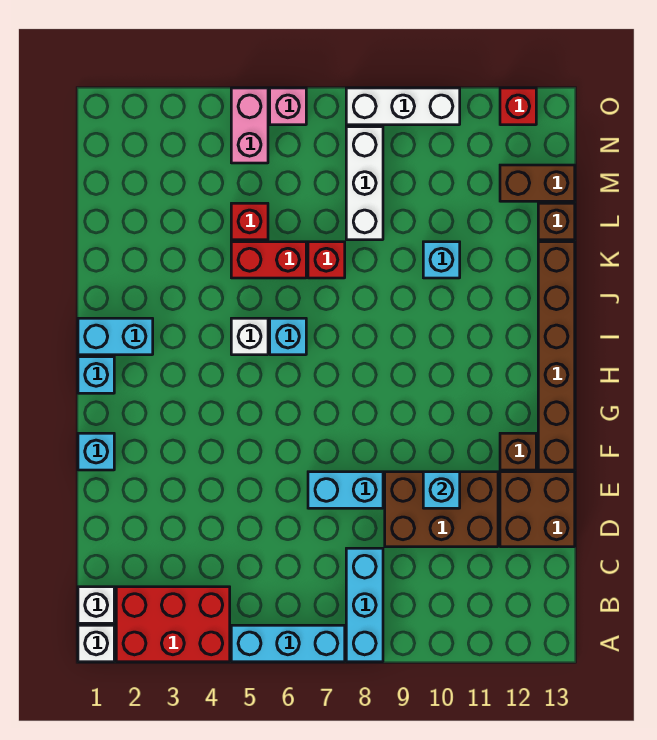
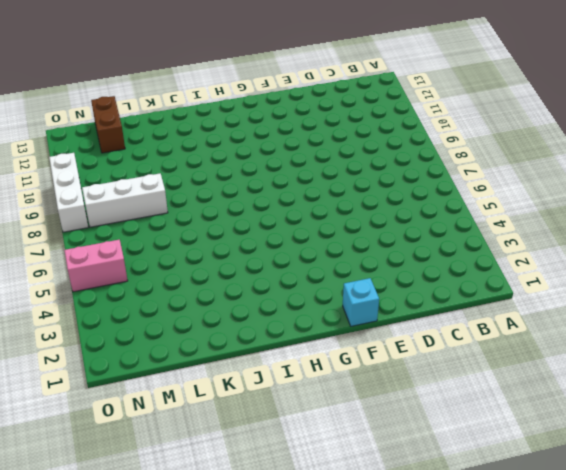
none -> white 1x1 brick [78,625,114,662]
none -> red 2x3 brick [116,587,230,662]
none -> cyan 1x3 brick [231,625,345,662]

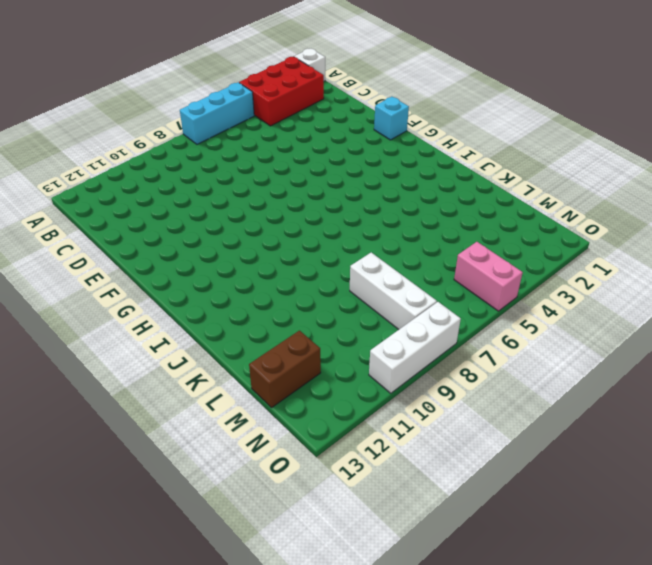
none -> cyan 1x3 brick [346,548,383,662]
none -> white 1x1 brick [78,587,114,623]
none -> brown 2x3 brick [385,472,498,547]

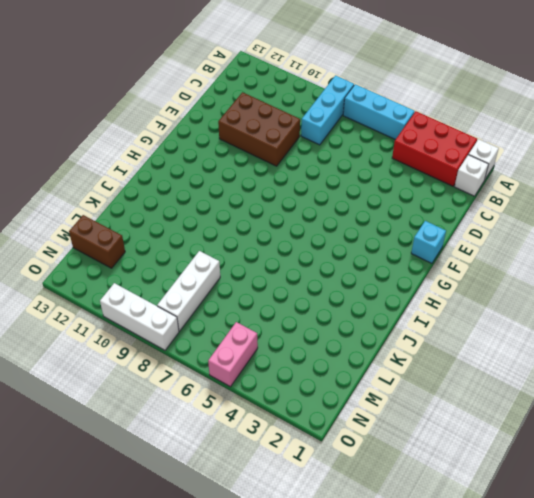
none -> brown 2x2 brick [500,472,575,547]
none -> cyan 1x2 brick [308,472,383,508]
none -> brown 1x1 brick [500,433,536,470]

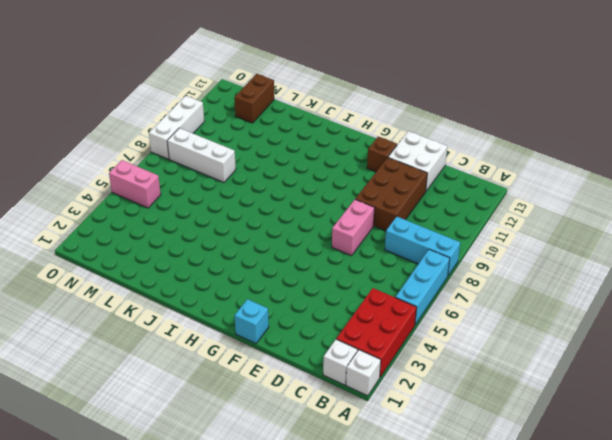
white 2x2 brick [388,131,447,191] -> brown 2x2 brick [500,472,575,547]
pink 1x2 brick [332,200,374,256] -> cyan 1x2 brick [308,472,383,508]
none -> brown 1x6 brick [538,242,575,470]
none -> cyan 1x1 brick [78,357,114,393]
none -> cyan 1x2 brick [78,318,153,355]

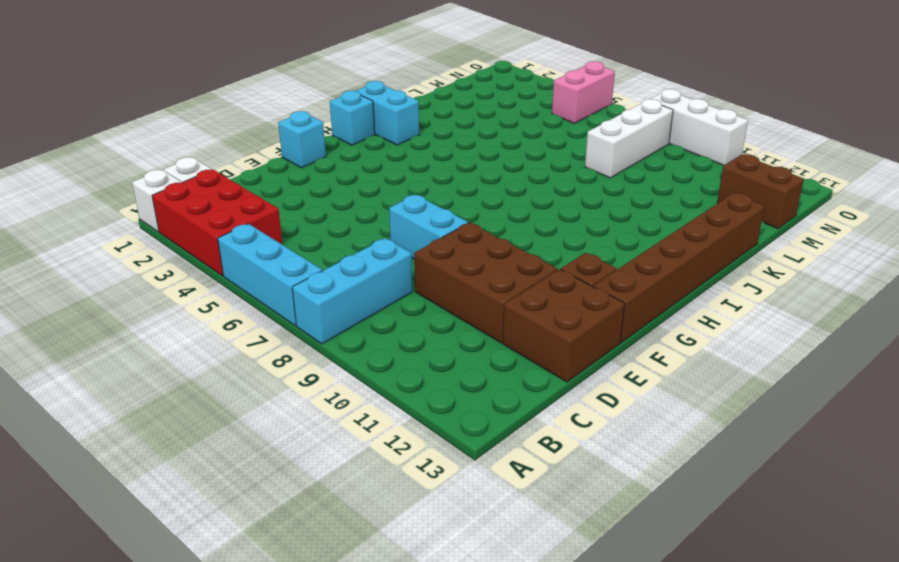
none -> white 1x1 brick [231,318,268,355]
none -> cyan 1x1 brick [270,318,306,355]
none -> red 1x2 brick [231,242,306,278]

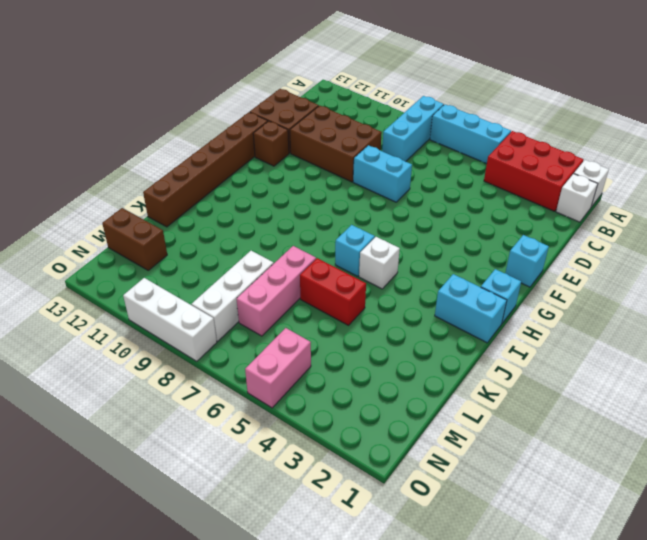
pink 1x3 brick [237,246,316,336] -> red 1x1 brick [308,242,345,278]
none -> cyan 1x1 brick [423,242,460,278]
none -> red 1x1 brick [231,203,268,240]
none -> brown 1x1 brick [538,203,575,240]

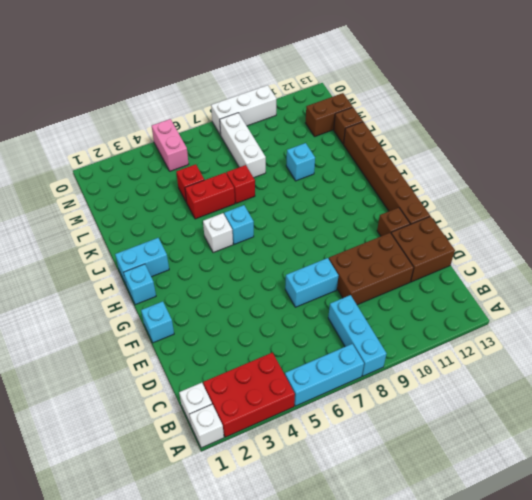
none -> pink 1x1 brick [270,88,306,125]
none -> red 1x1 brick [500,88,536,125]
none -> cyan 1x1 brick [423,472,460,508]

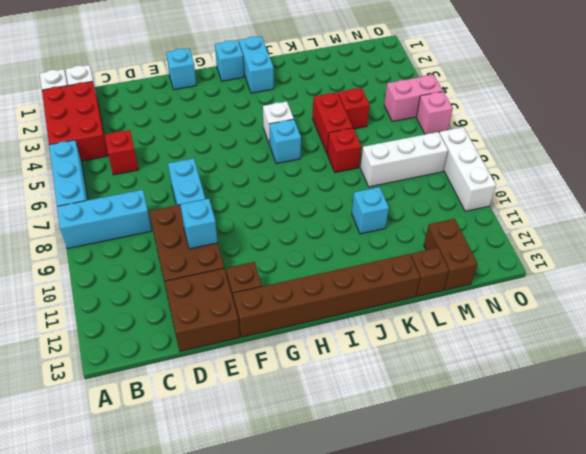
red 1x1 brick [104,130,138,175] -> red 1x1 brick moved to [500,88,536,125]

